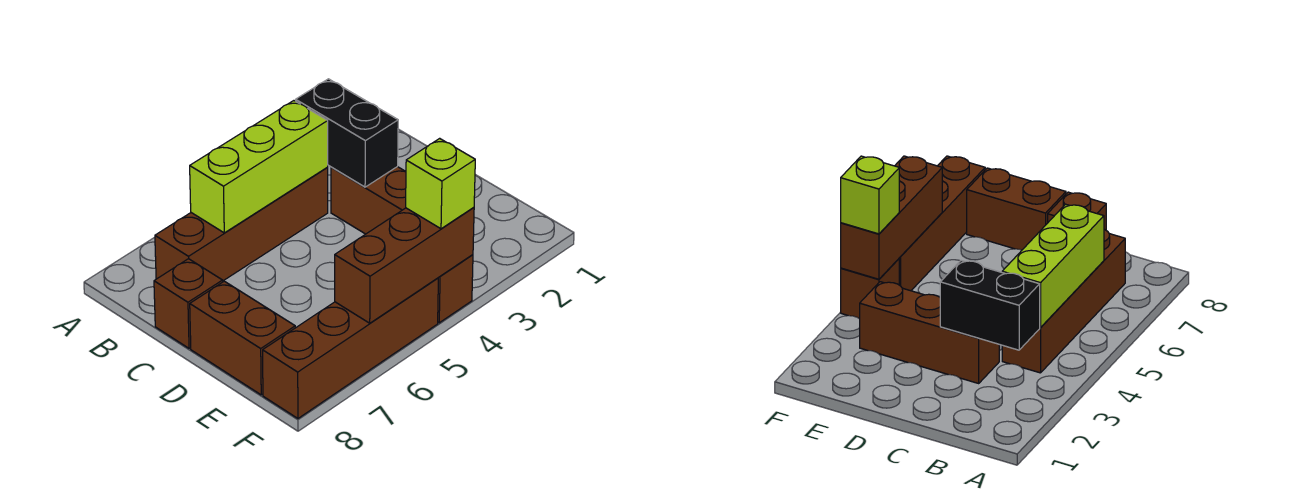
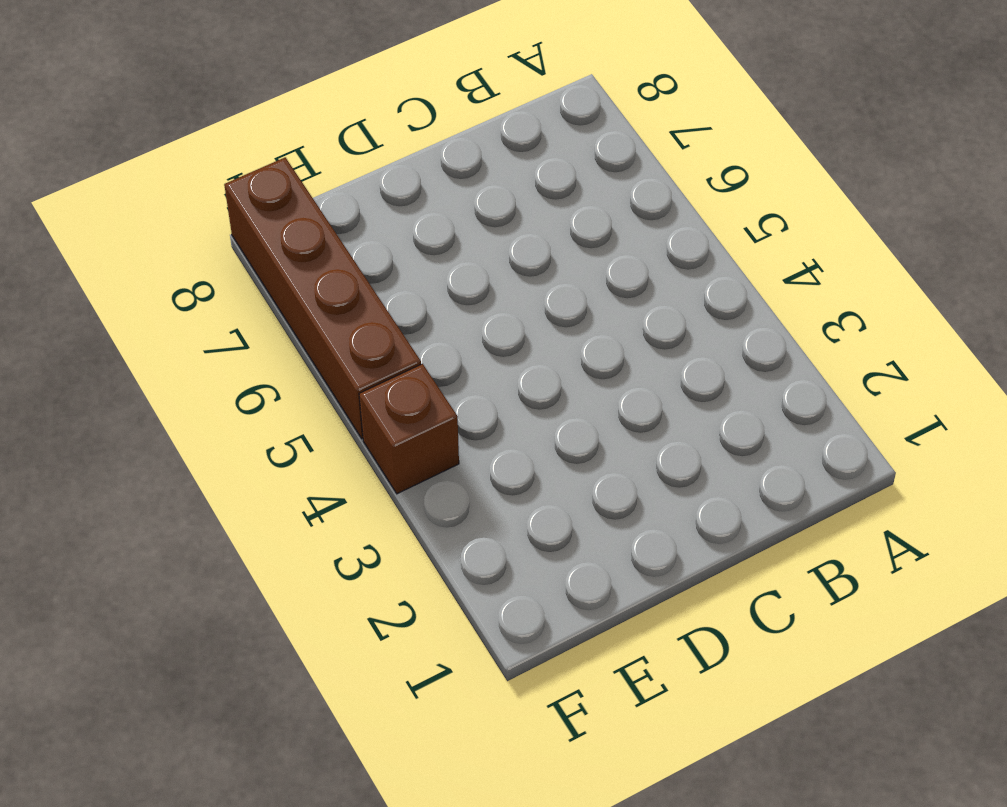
none -> brown 1x4 brick [155,168,328,281]
none -> brown 1x3 brick [331,167,406,234]

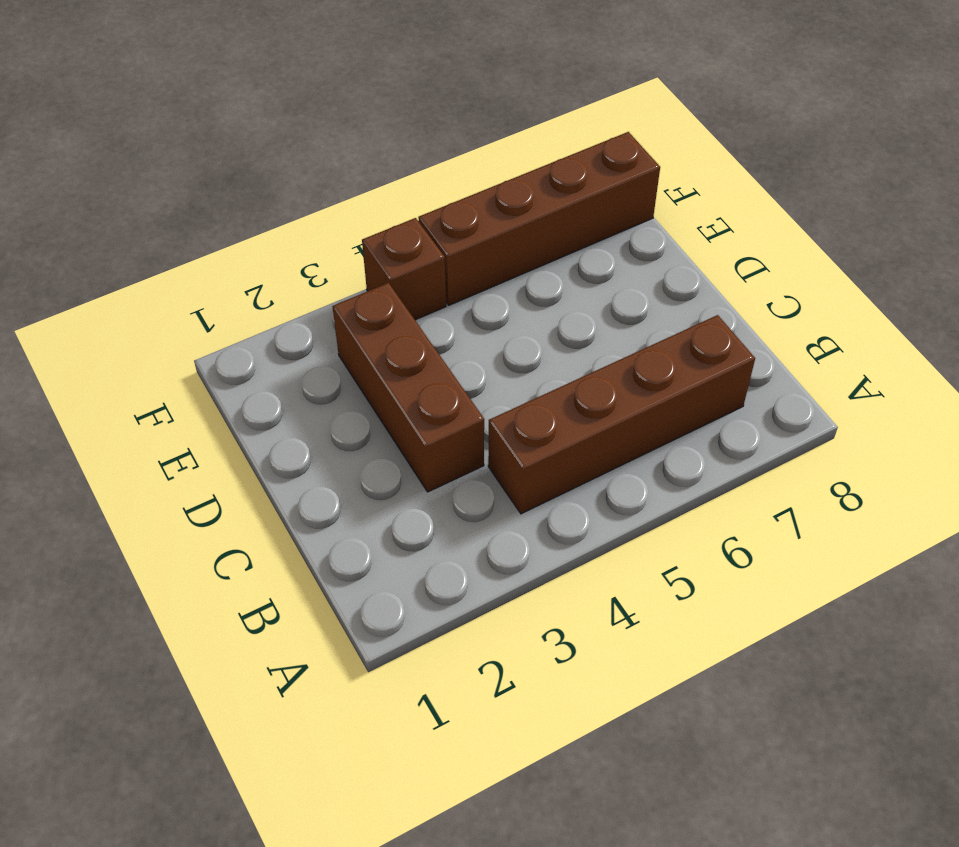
none -> brown 1x1 brick [154,259,223,348]
none -> brown 1x2 brick [190,281,295,395]

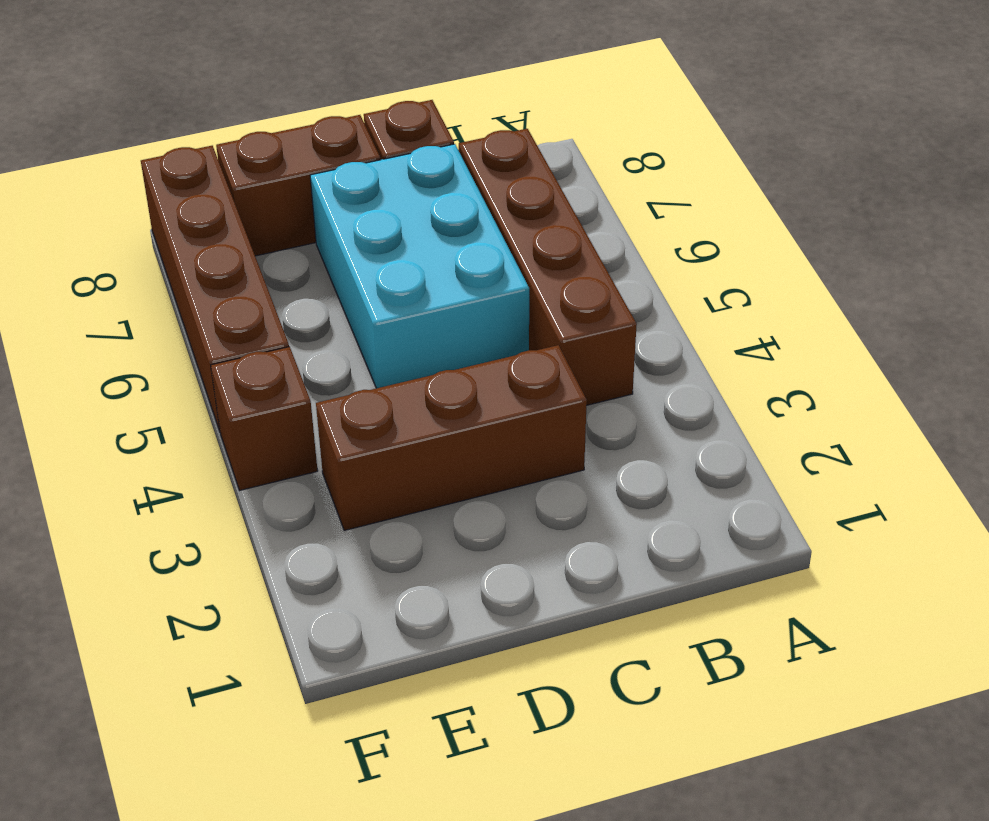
cyan 2x3 brick [310,144,529,388] -> none
none -> black 1x2 brick [296,79,398,187]
none -> lime 1x3 brick [190,101,328,233]

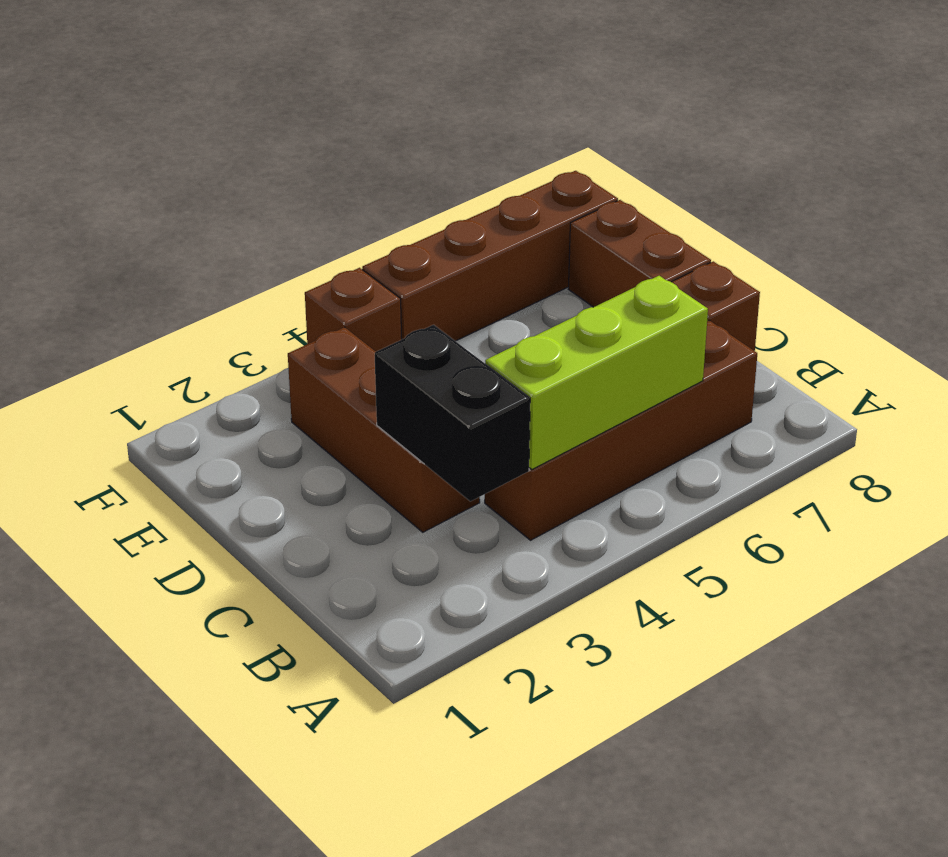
none -> brown 1x3 brick [335,207,474,323]
none -> lime 1x1 brick [406,138,475,229]

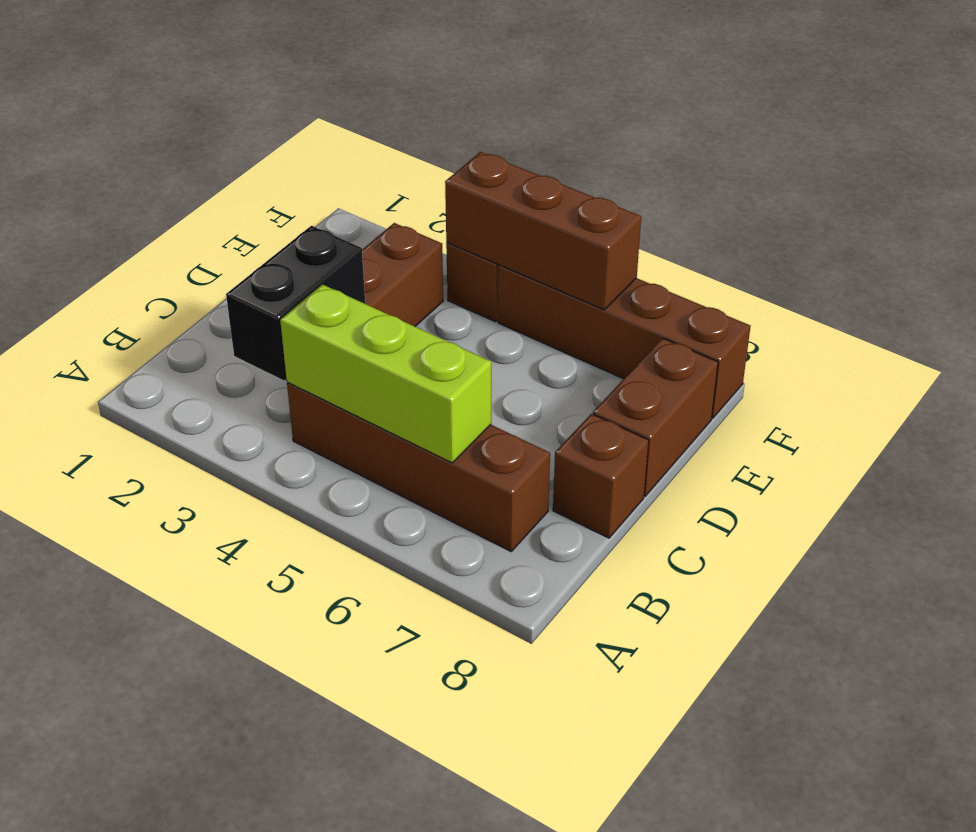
none -> lime 1x1 brick [406,138,475,229]

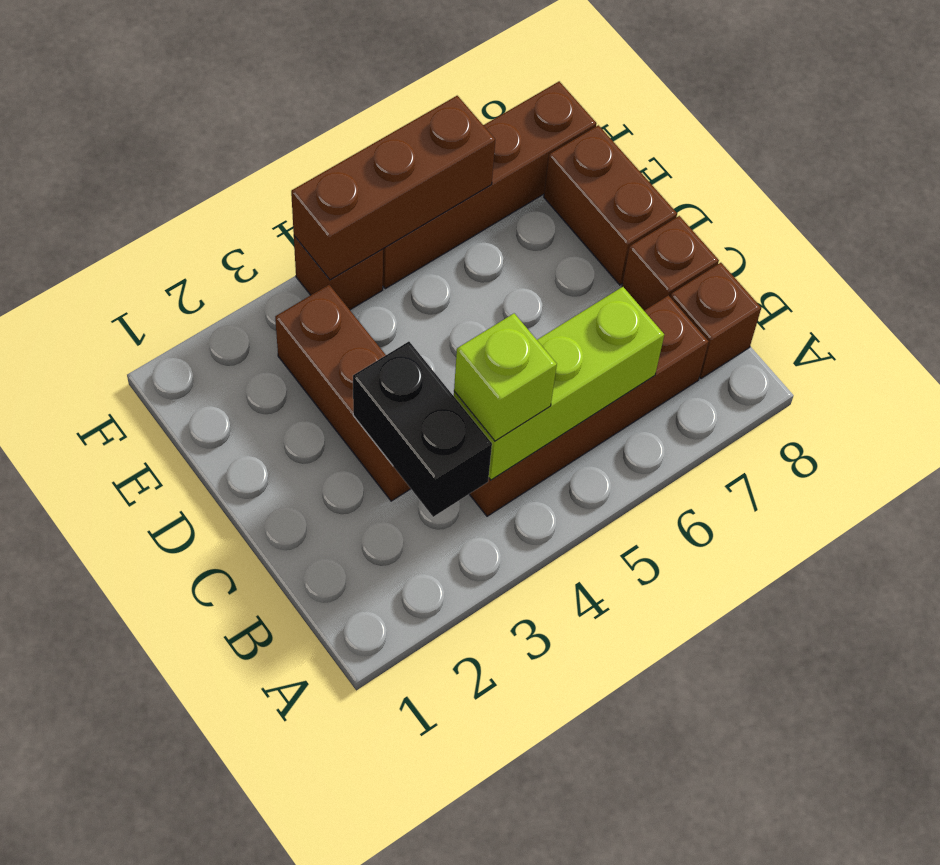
lime 1x1 brick [454,313,557,441] -> lime 1x1 brick moved to [406,138,475,229]
brown 1x1 brick [670,263,761,379] -> none

